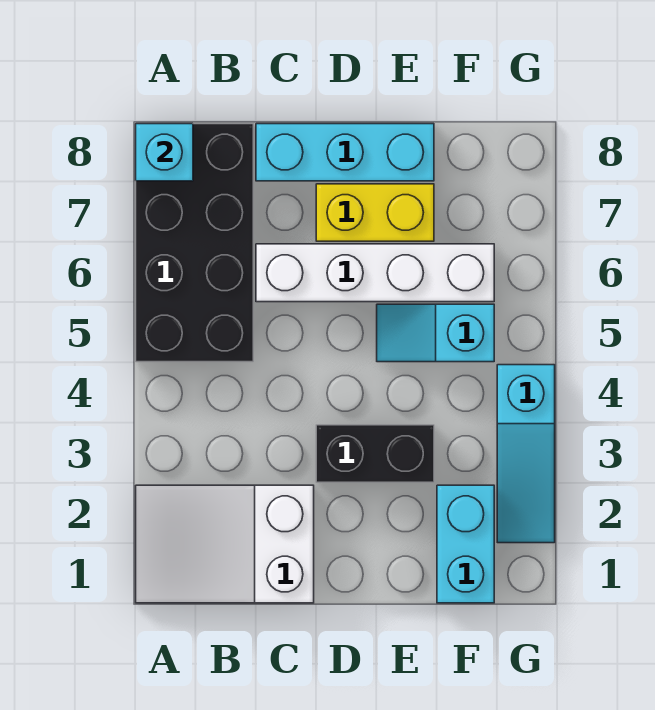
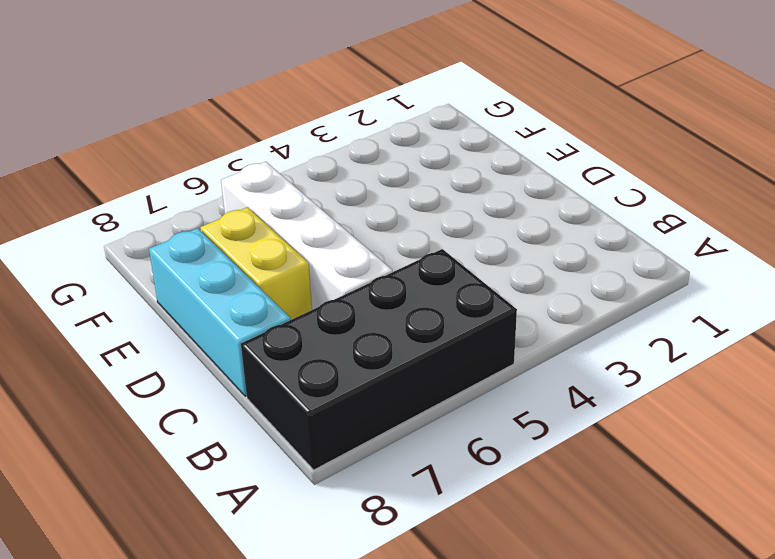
none -> white 2x3 slope [136,485,314,603]
none -> black 1x2 brick [316,425,434,482]

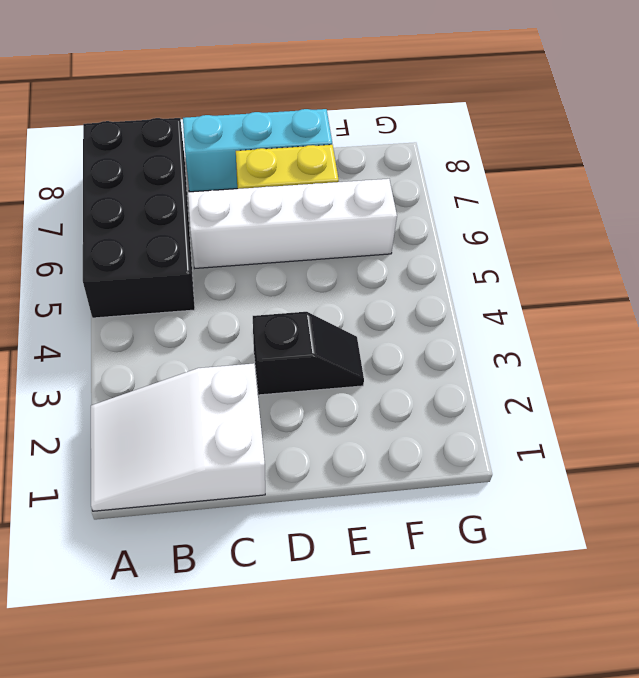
black 1x2 slope [253,312,364,395] -> black 1x2 brick [316,425,434,482]
none -> cyan 1x2 slope [377,304,494,362]
none -> cyan 1x2 brick [437,485,494,603]

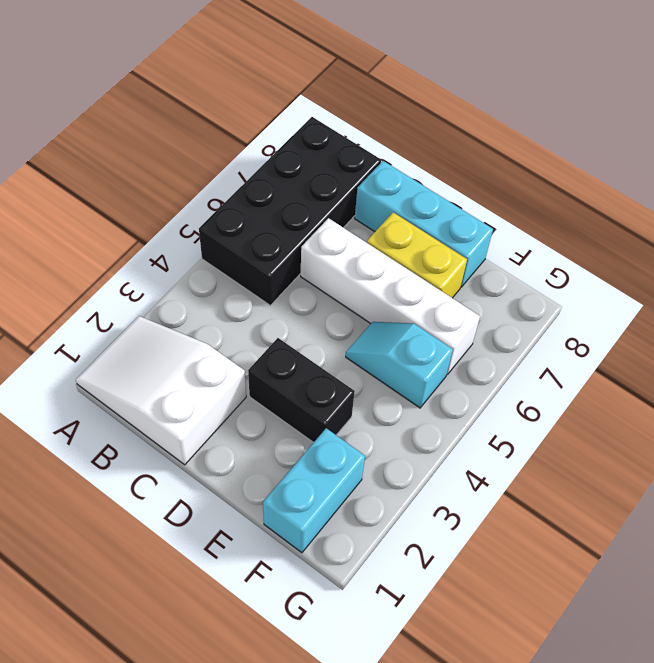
none -> cyan 1x3 slope [497,365,555,543]
none -> cyan 1x1 brick [136,124,193,181]

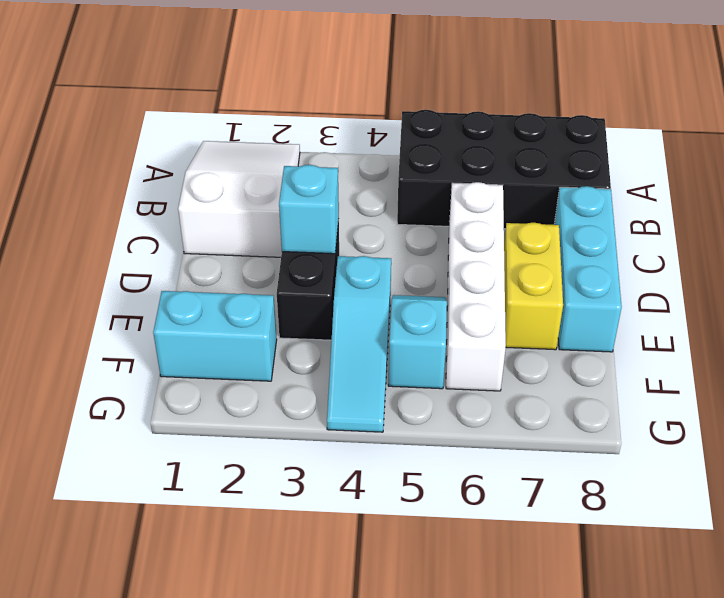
cyan 1x1 brick [279,165,339,254] -> cyan 1x1 brick moved to [136,124,193,181]
cyan 1x3 slope [327,256,391,432] -> cyan 1x3 slope turned to [497,365,555,543]

